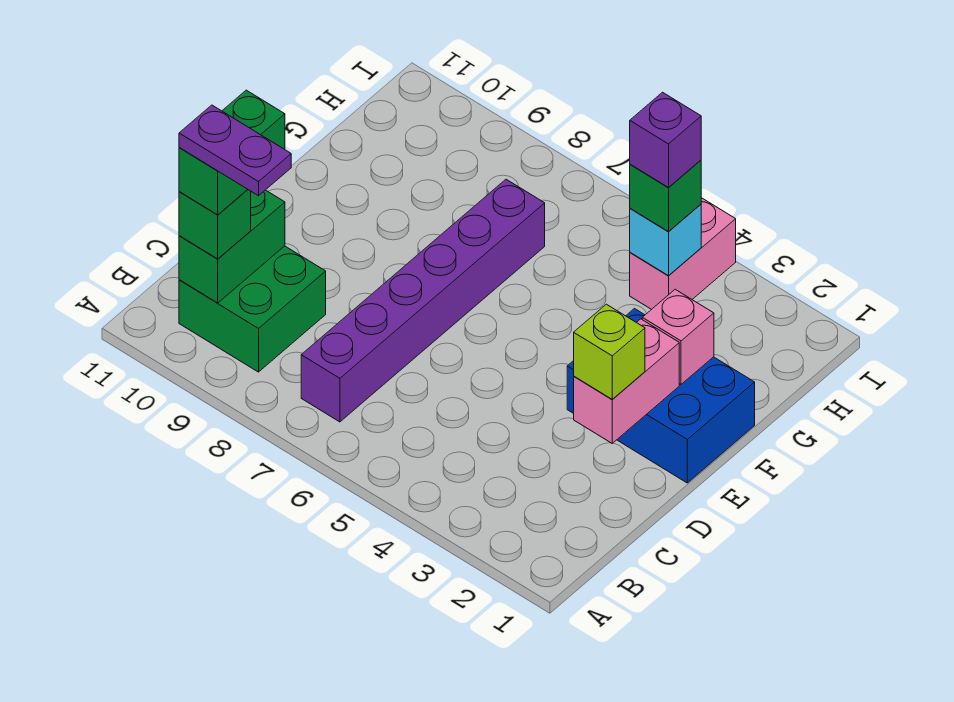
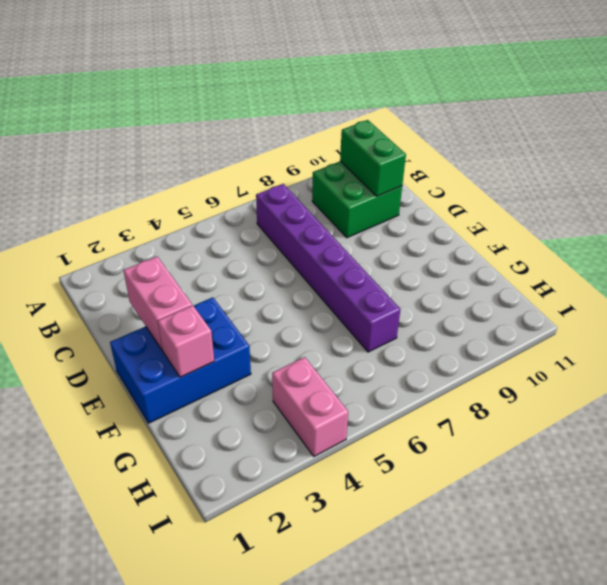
none -> cyan 1x1 brick [630,204,701,276]
none -> green 1x1 brick [179,190,251,259]
none -> lime 1x1 brick [574,304,645,399]

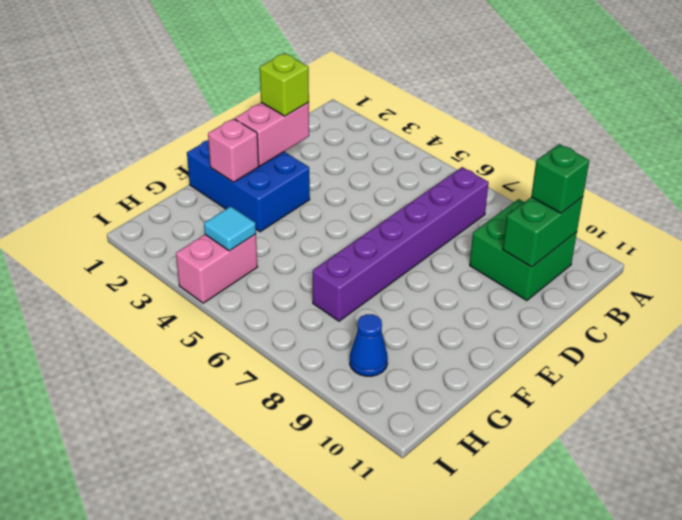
cyan 1x1 tile [204,206,256,251] -> cyan 1x1 brick [630,204,701,276]
blue 1x1 cone [350,314,388,376] -> none
none -> green 1x1 brick [630,160,701,232]
none -> green 1x2 brick [179,90,285,215]
none -> purple 1x1 brick [630,92,701,187]

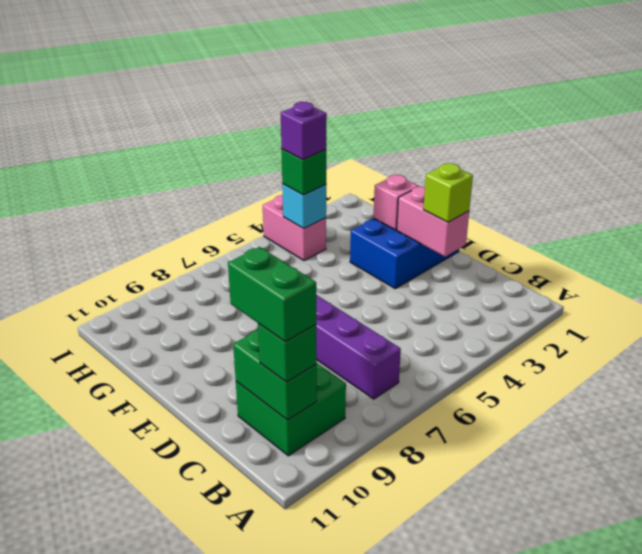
none -> purple 1x2 plate [179,105,291,196]

